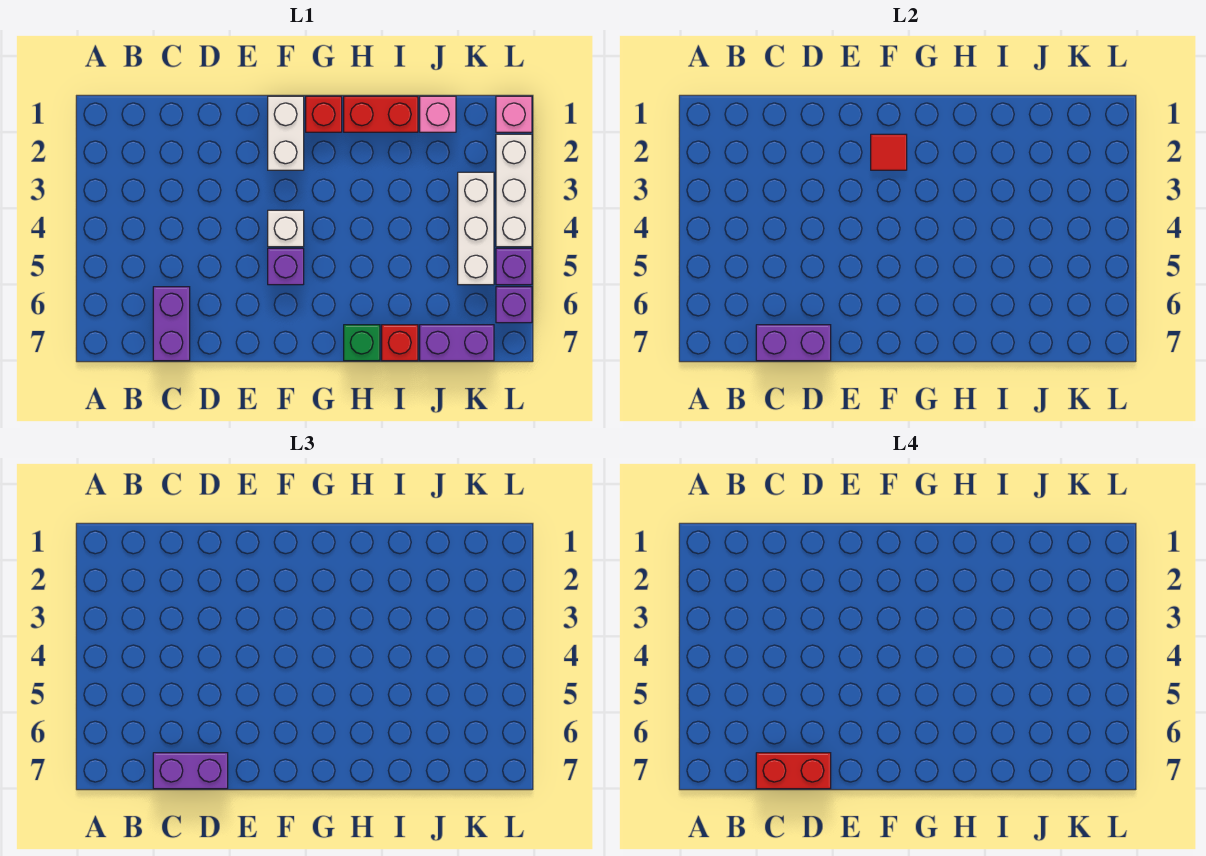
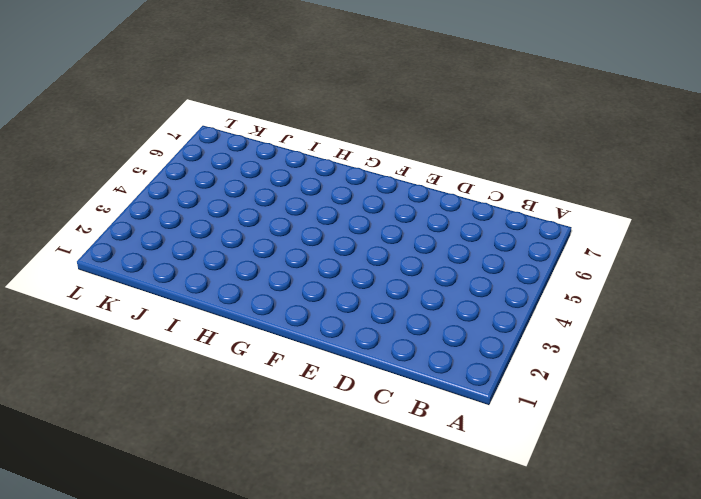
none -> purple 1x2 brick [153,287,190,361]
none -> white 1x2 brick [268,96,304,170]
none -> white 1x1 brick [268,210,304,247]

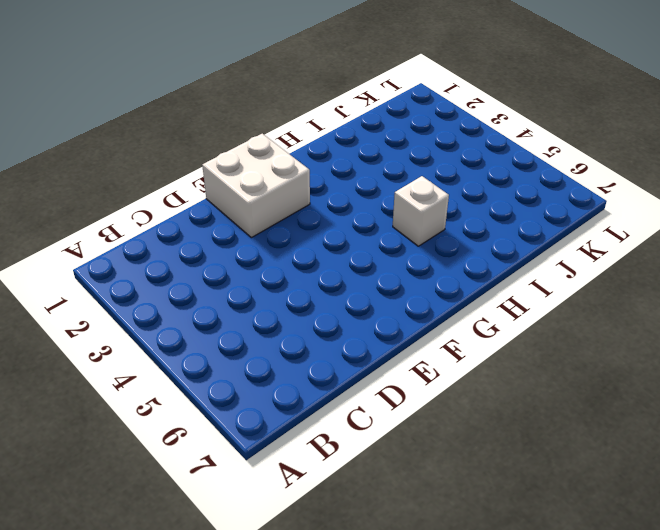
white 2x2 brick [202,134,310,238] -> white 1x2 brick [268,96,304,170]
white 1x1 brick [393,176,449,246] -> white 1x1 brick moved to [268,210,304,247]
none -> purple 1x2 brick [153,287,190,361]
none -> purple 1x1 brick [268,248,304,285]
none -> red 1x1 brick [306,96,342,132]

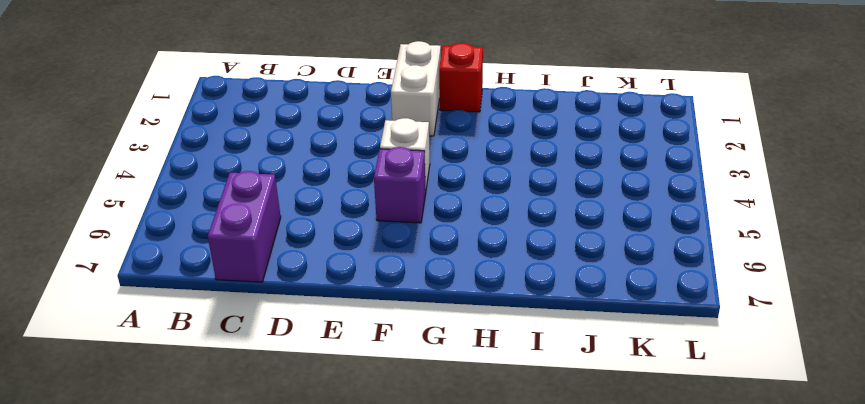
none -> red 1x2 brick [344,96,418,132]
none -> green 1x1 brick [344,325,380,361]
none -> red 1x1 brick [382,325,418,361]

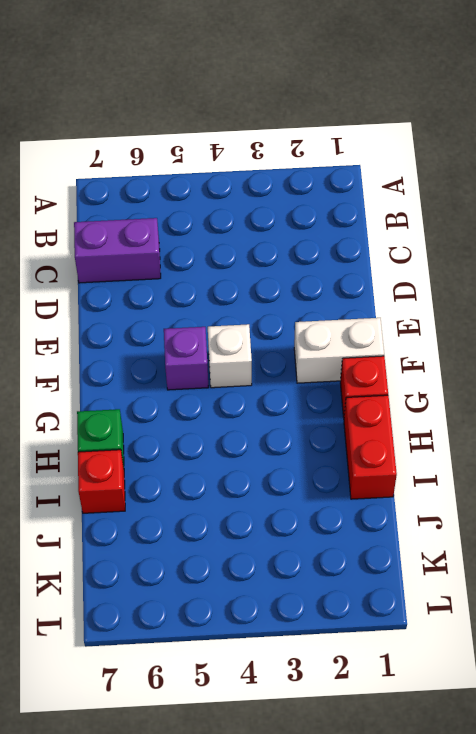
none -> pink 1x1 brick [420,96,456,132]
none -> purple 1x2 brick [420,325,494,361]
none -> white 1x3 brick [458,172,494,285]

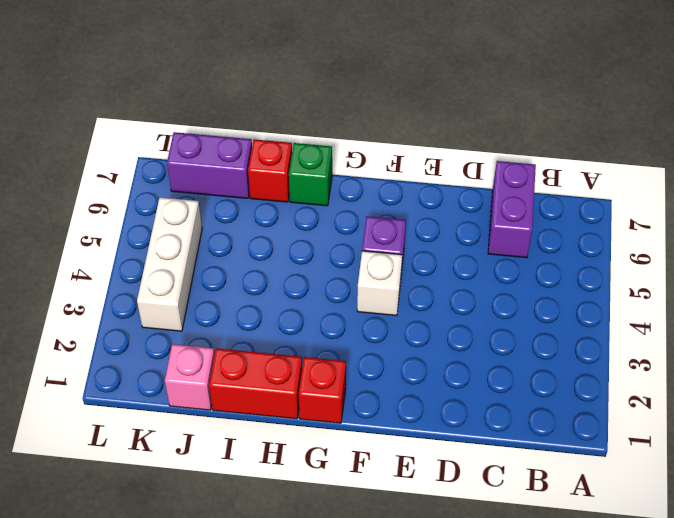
none -> white 1x2 brick [268,96,304,170]
none -> pink 1x1 brick [496,96,532,132]
none -> white 1x3 brick [496,134,532,247]

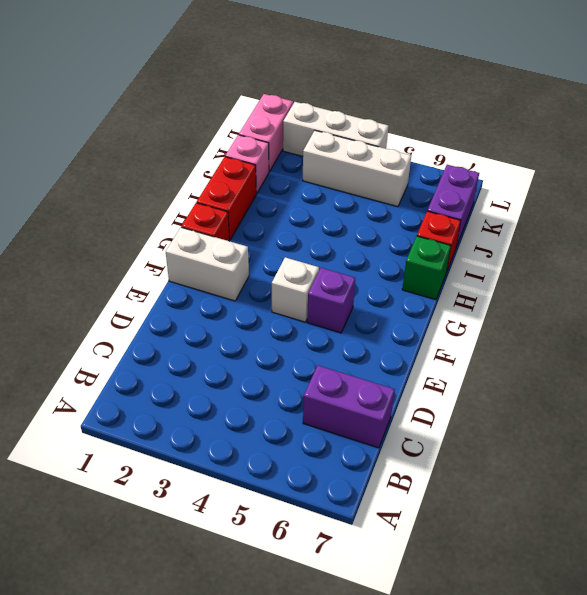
pink 1x2 brick [239,94,293,172] -> pink 1x1 brick [496,96,532,132]
none -> purple 1x1 brick [496,248,532,285]
none -> purple 1x1 brick [496,287,532,323]
none -> purple 1x2 brick [756,325,831,361]

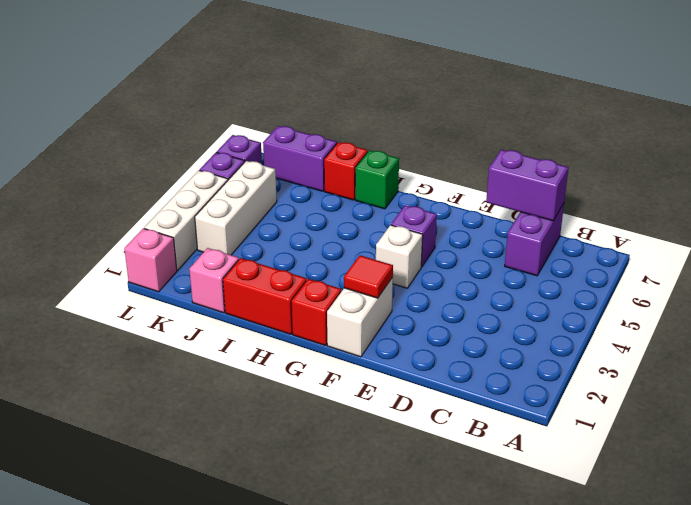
none -> purple 1x2 brick [153,753,228,789]
none -> red 1x2 brick [756,753,831,789]

